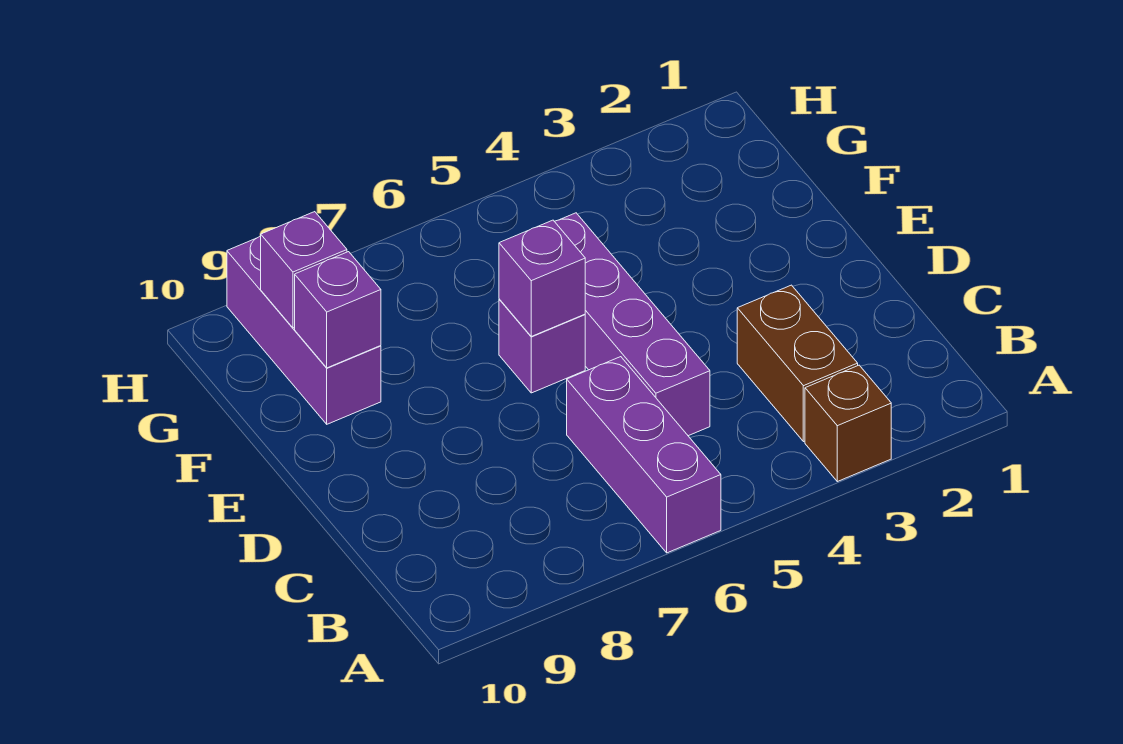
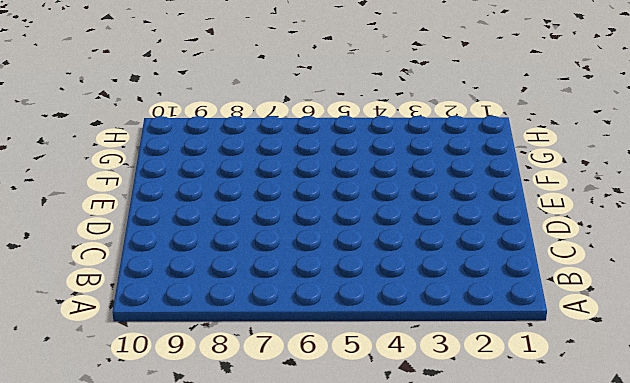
none -> brown 1x1 brick [805,365,891,482]
none -> purple 1x3 brick [567,357,721,553]

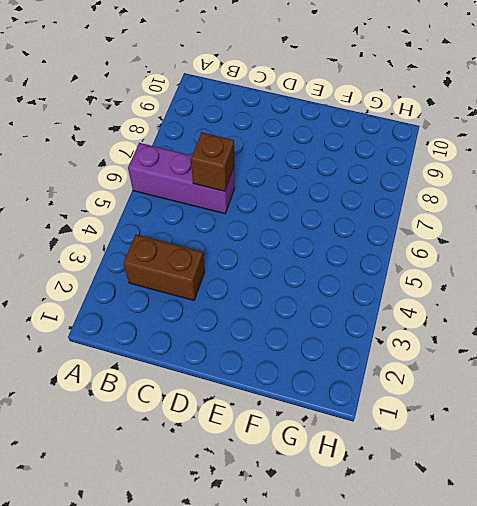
brown 1x1 brick [191,132,234,191] -> brown 1x1 brick moved to [805,365,891,482]
none -> purple 1x4 brick [554,213,710,436]
none -> purple 1x1 brick [499,299,585,393]

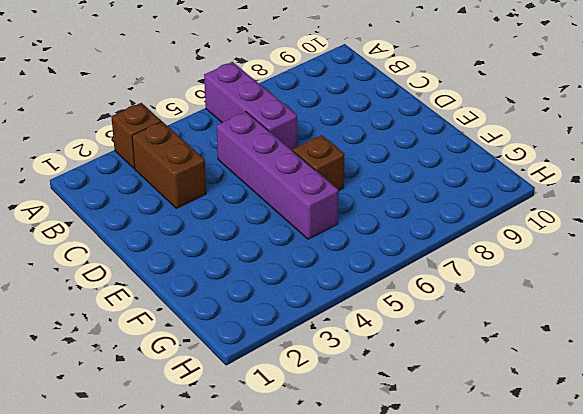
brown 1x1 brick [293,135,345,191] -> purple 1x1 brick [499,299,585,393]
none -> purple 1x3 brick [227,236,381,424]
none -> purple 1x1 brick [499,220,585,336]

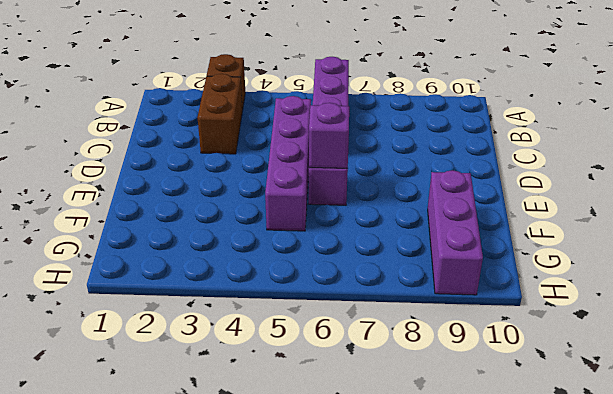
none -> purple 1x1 brick [295,252,381,368]
none -> purple 1x1 brick [261,212,347,328]

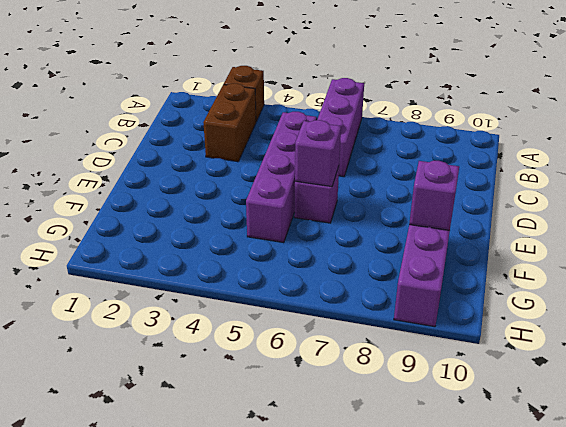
none -> purple 1x1 brick [261,212,347,328]

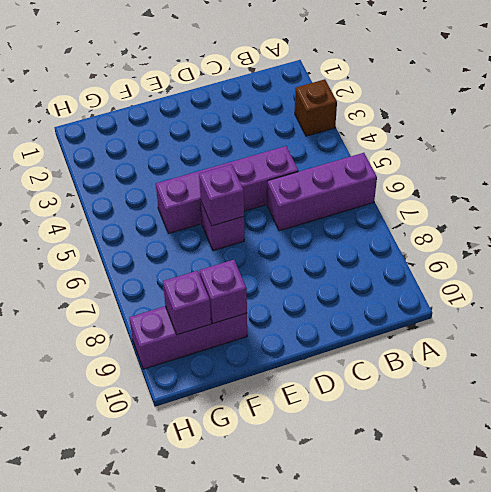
none -> brown 1x2 brick [737,285,858,442]

